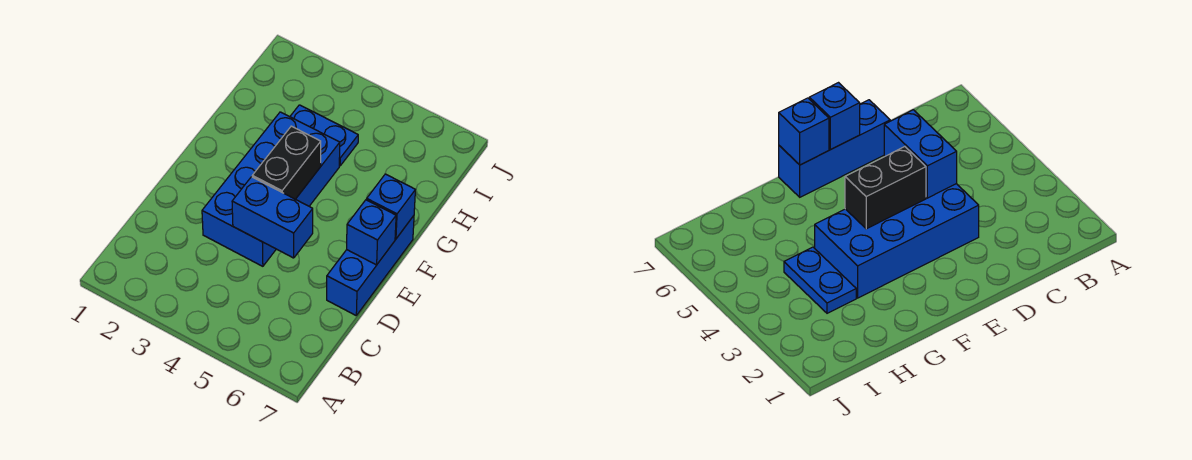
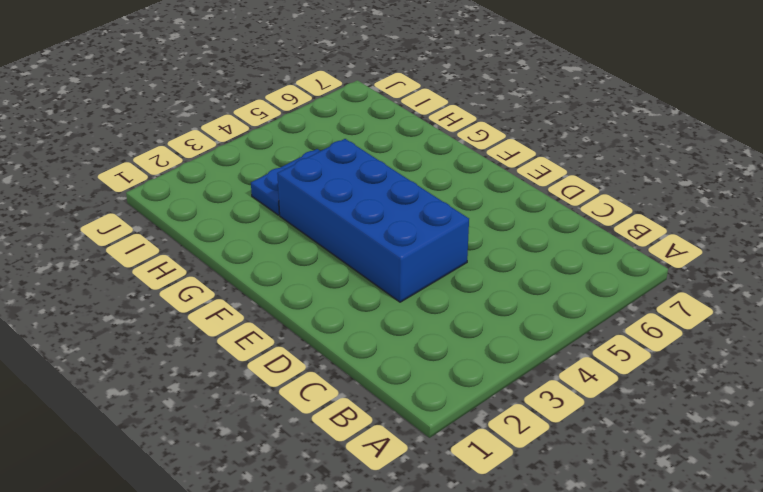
none -> blue 1x3 brick [327,216,414,315]
none -> blue 1x2 brick [232,177,313,258]

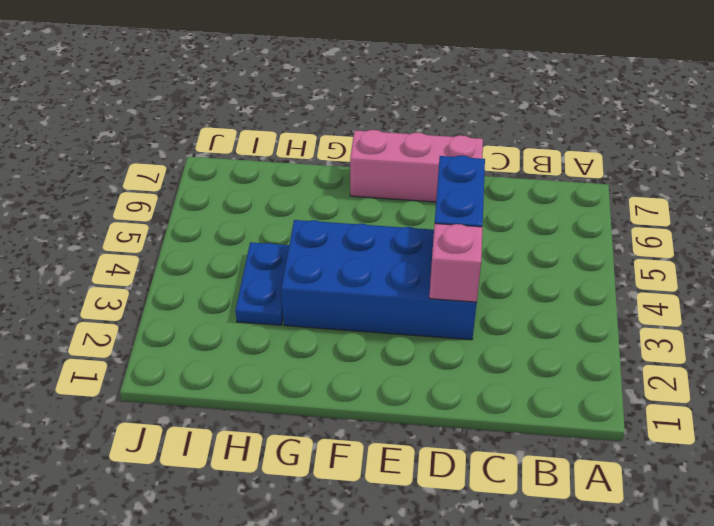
pink 1x1 brick [429,224,483,302] -> none
pink 1x3 brick [350,130,483,202] -> blue 1x3 brick [327,216,414,315]
none -> black 1x2 brick [252,126,321,199]
none -> blue 1x1 brick [347,200,396,265]

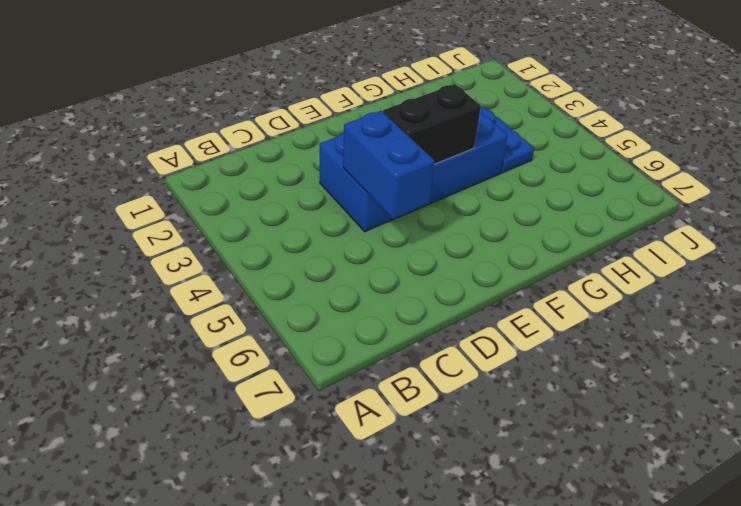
none -> blue 1x3 brick [327,216,414,315]
none -> blue 1x1 brick [347,200,396,265]

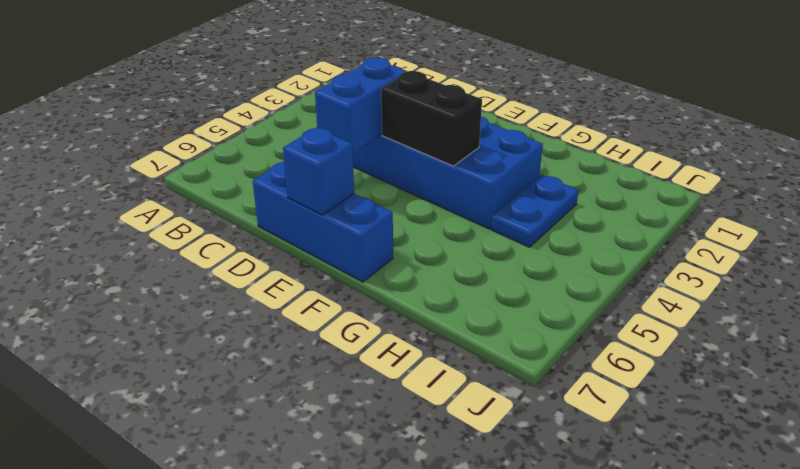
none -> blue 1x1 brick [367,174,415,239]

